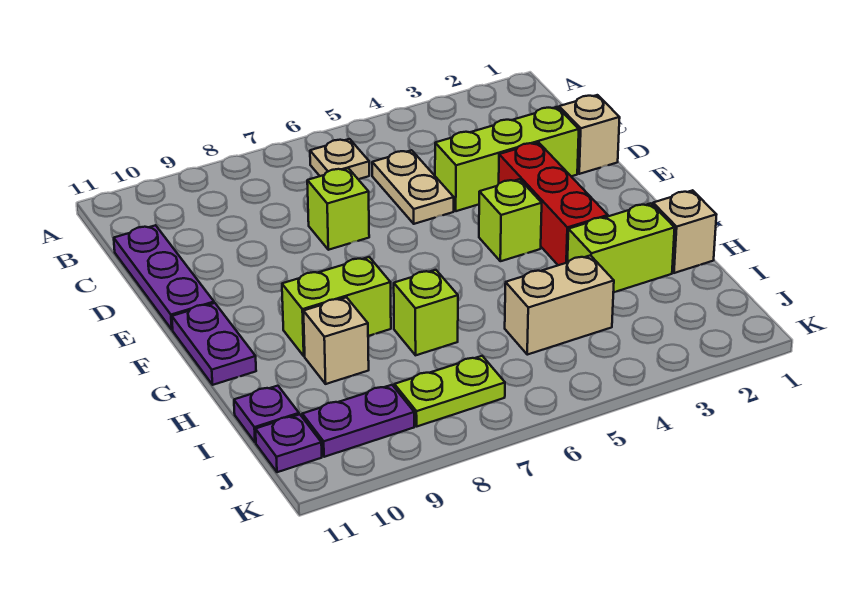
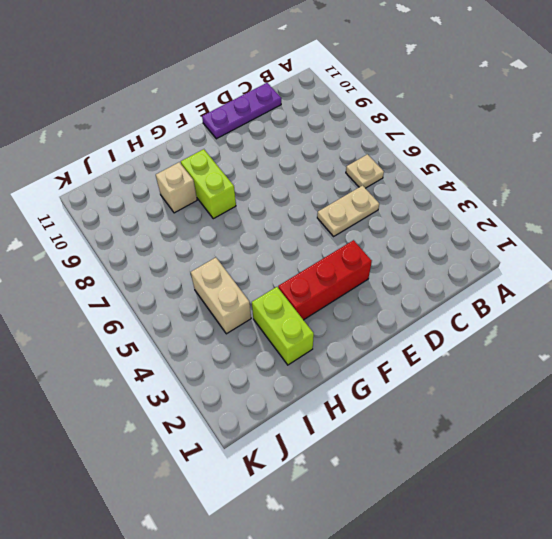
none -> tan 1x1 brick [559,95,620,174]
none -> lime 1x3 brick [435,107,579,211]
none -> lime 1x1 brick [307,168,369,250]

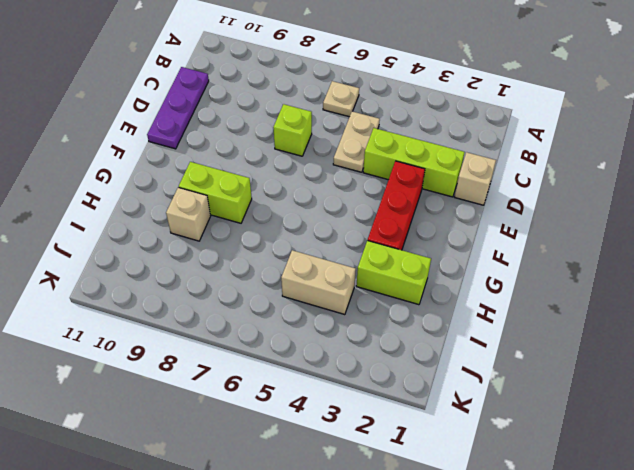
none -> lime 1x1 brick [479,179,542,261]
none -> purple 1x2 plate [172,303,256,385]
none -> tan 1x1 brick [653,190,717,273]

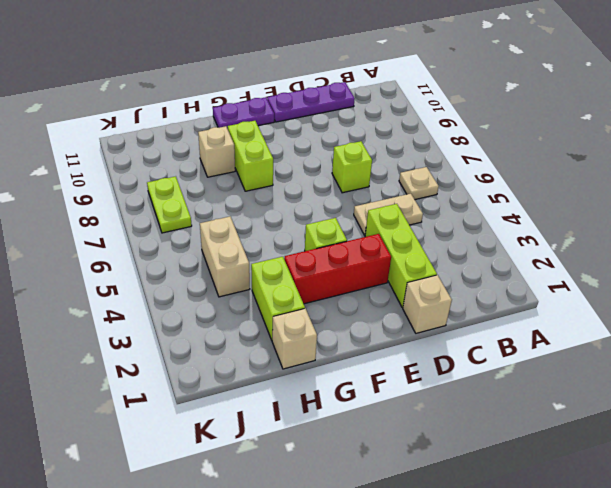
none -> lime 1x1 brick [394,270,458,355]
none -> purple 1x1 plate [234,386,299,443]
none -> purple 1x2 plate [302,385,414,457]

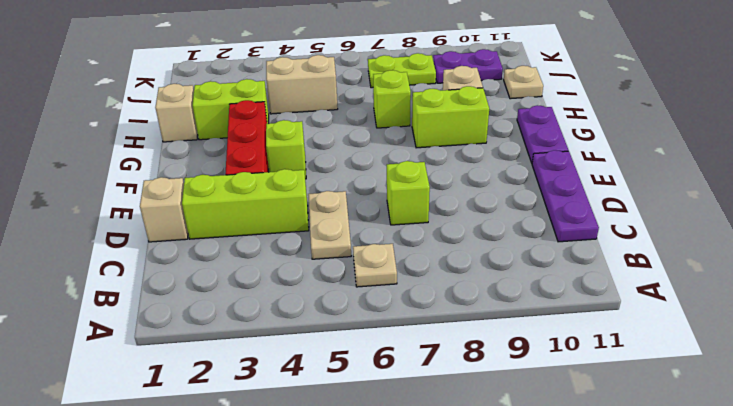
tan 1x1 plate [504,66,543,99] -> purple 1x1 plate [234,386,299,443]
none -> purple 1x1 plate [255,414,322,472]

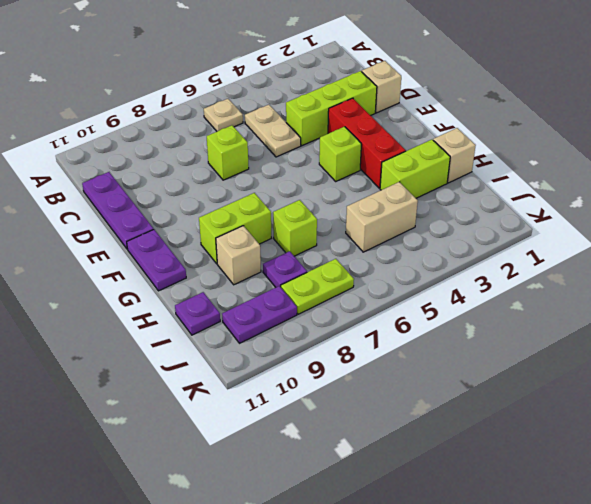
purple 1x1 plate [263,251,307,287] -> purple 1x1 plate moved to [255,414,322,472]

